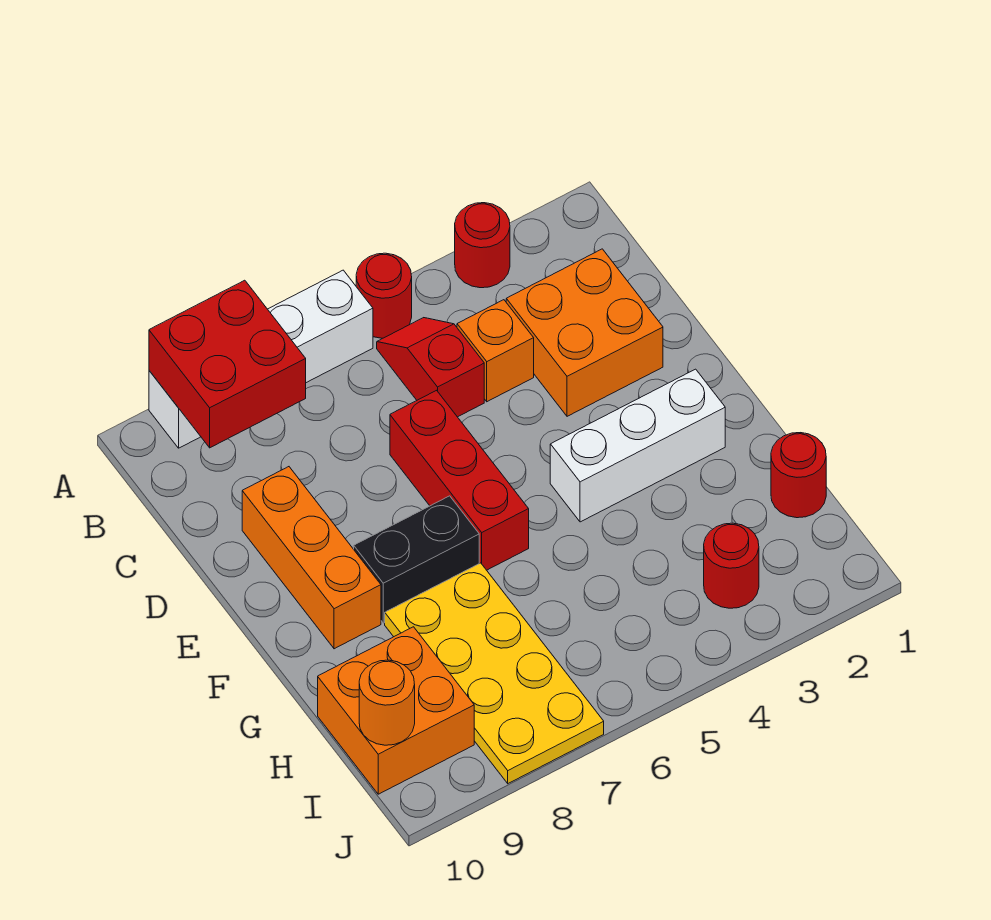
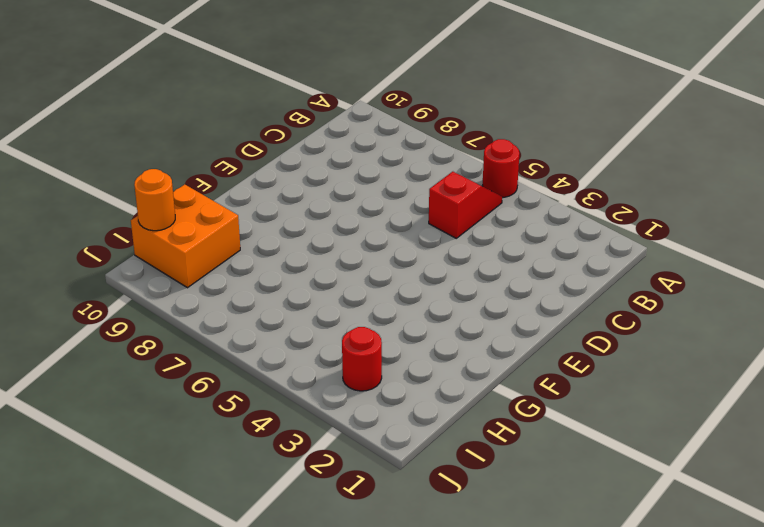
none -> red 1x1 round brick [455,203,510,288]
none -> white 1x4 brick [149,270,373,448]
none -> orange 2x2 brick [506,249,663,416]

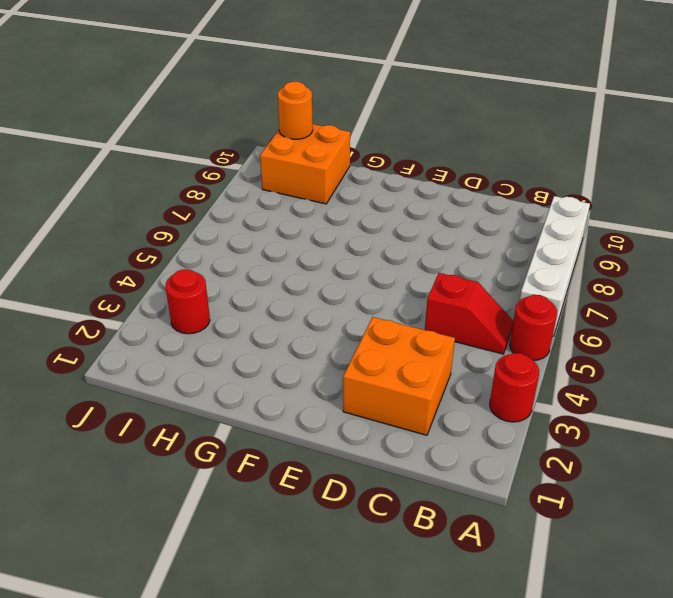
none -> orange 1x1 brick [457,300,534,402]
none -> red 1x3 brick [390,390,529,570]
none -> orange 1x3 brick [242,467,381,649]

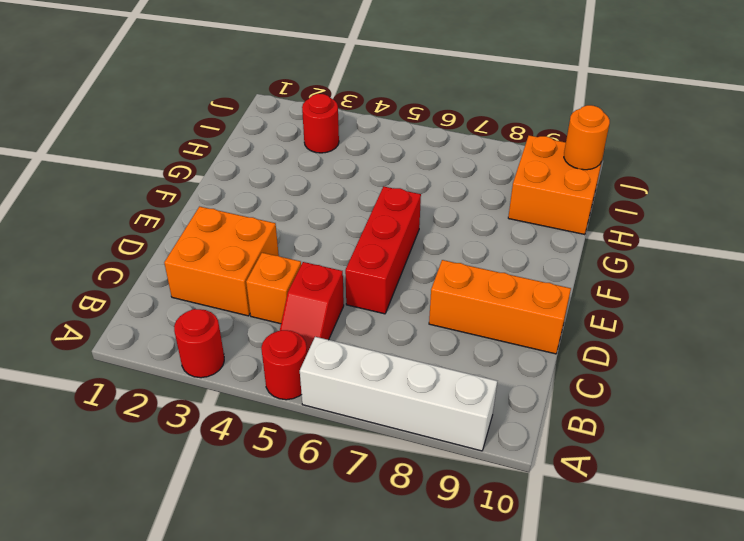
orange 1x3 brick [429,260,571,354] -> orange 1x3 brick turned to [242,467,381,649]
none -> white 1x3 brick [550,369,725,522]
none -> black 1x2 brick [354,496,479,623]
none -> yellow 2x4 plate [385,563,604,783]

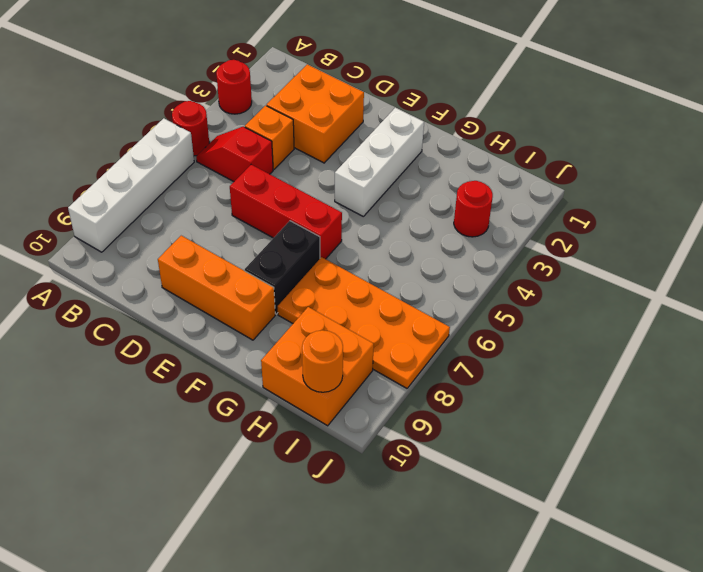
orange 2x4 plate [278,257,450,388] -> yellow 2x4 plate [385,563,604,783]
none -> red 1x1 round brick [771,433,826,518]
none -> red 2x2 brick [149,280,306,448]

